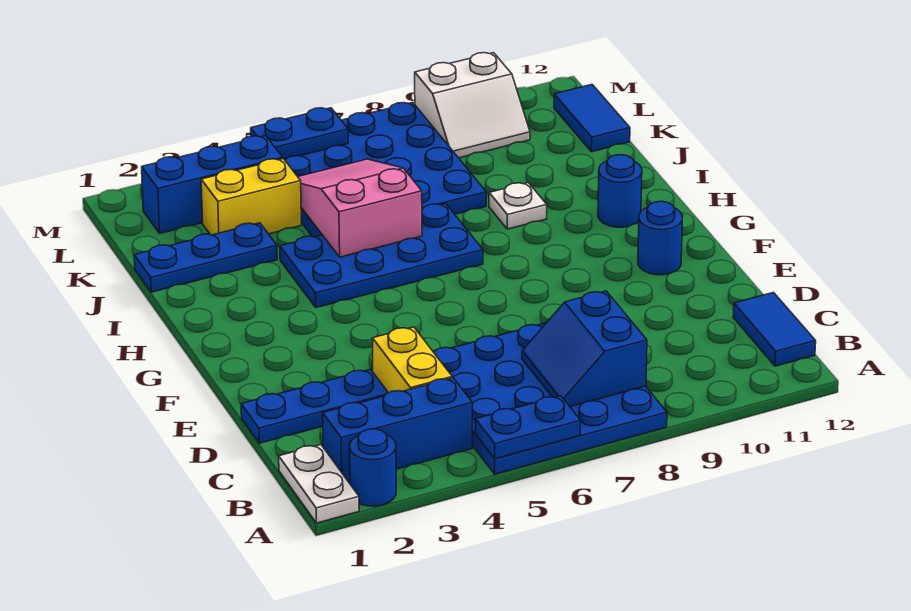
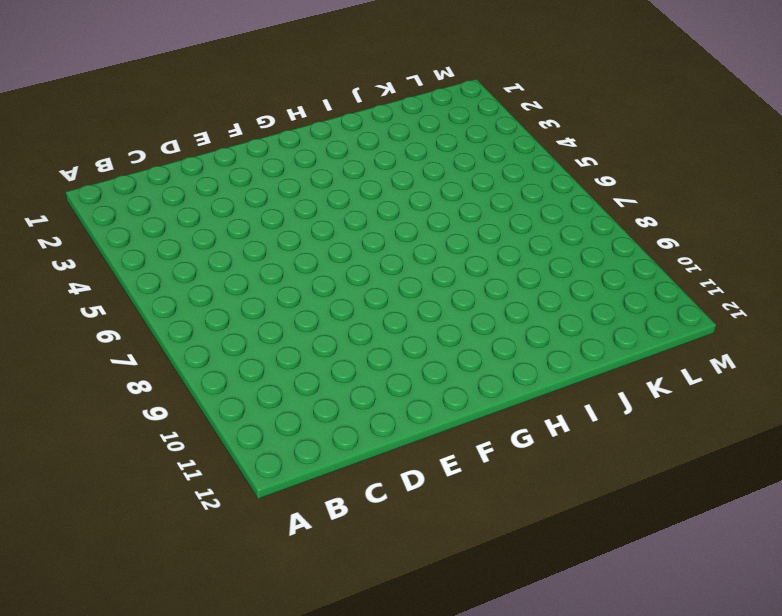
none -> white 1x2 plate [279,445,359,523]
none -> blue 1x1 round brick [350,429,396,506]
none -> blue 4x4 plate [434,323,667,474]

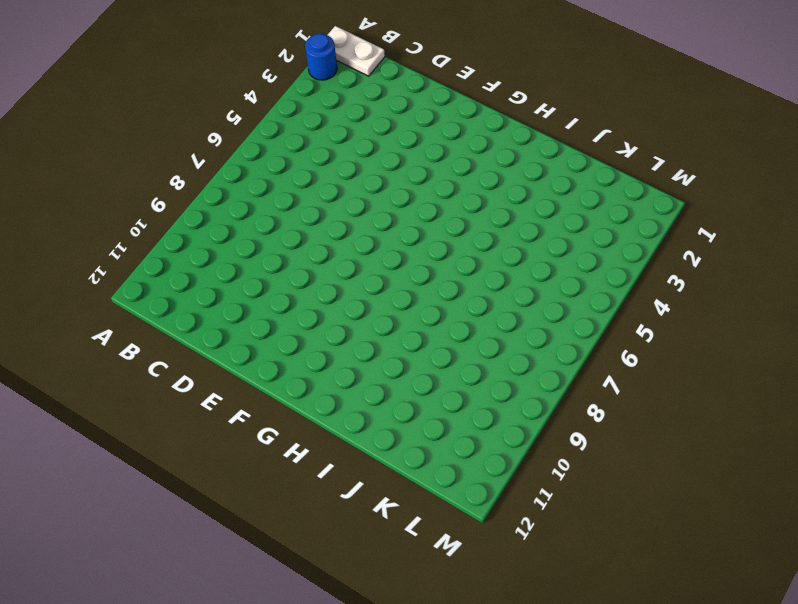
none -> blue 4x4 plate [434,323,667,474]
none -> blue 1x3 brick [323,378,472,482]
none -> blue 1x2 tile [733,293,816,366]

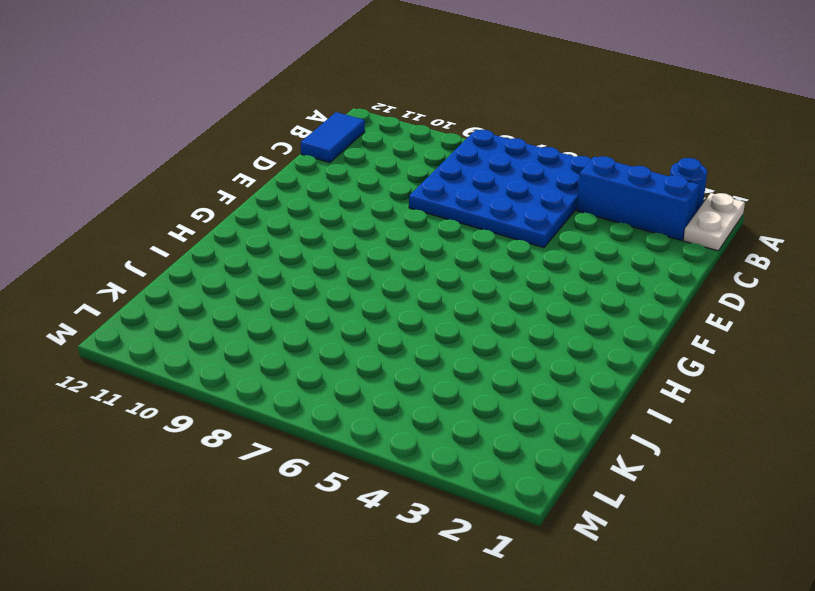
none -> yellow 1x2 brick [372,327,452,393]
none -> blue 1x3 plate [241,369,388,443]
none -> blue 1x1 round brick [638,201,682,275]

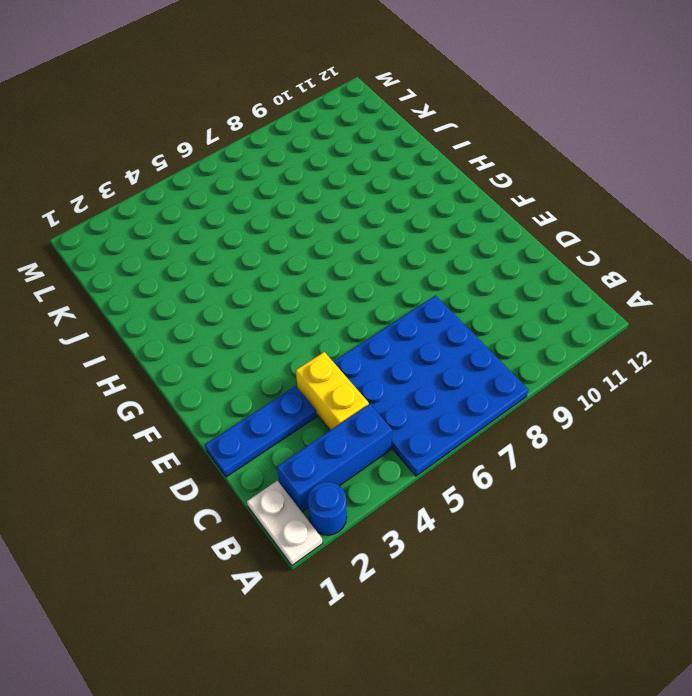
none -> blue 1x2 tile [733,293,816,366]
none -> blue 1x1 round brick [638,201,682,275]
none -> blue 2x4 plate [280,204,483,308]

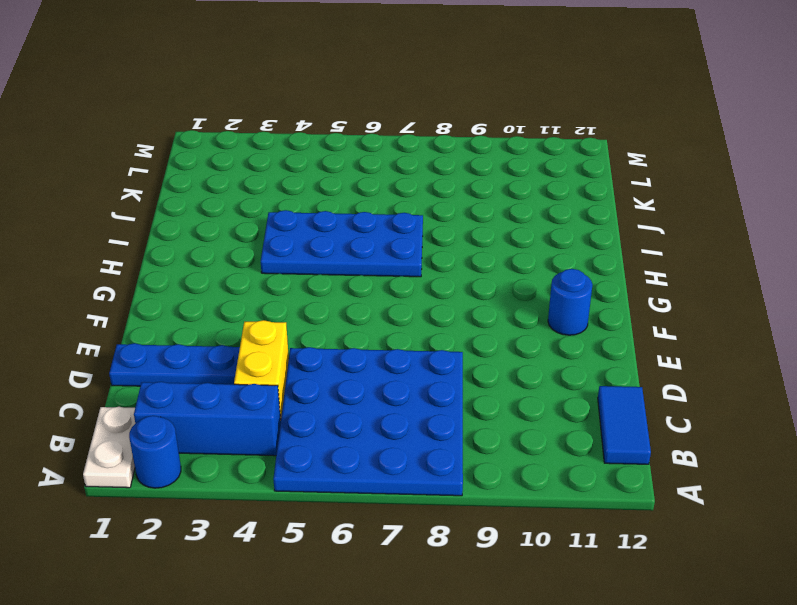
none -> blue 1x1 round brick [598,155,642,227]
none -> white 1x1 plate [489,183,547,229]
none -> blue 1x3 plate [134,223,277,292]

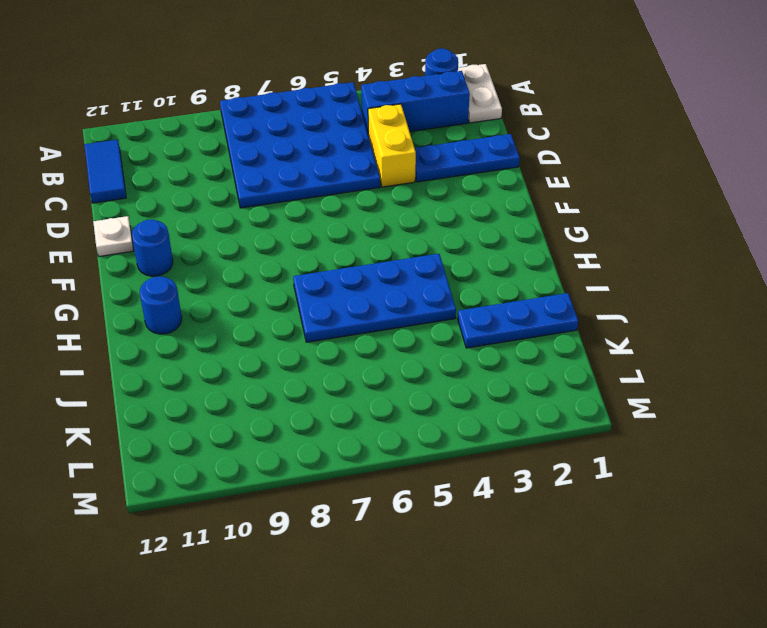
white 1x1 plate [93,216,133,256] -> white 1x1 plate moved to [489,183,547,229]
none -> blue 4x4 plate [285,102,486,237]
none -> yellow 1x2 brick [201,159,301,235]
none -> blue 1x2 tile [554,85,630,152]

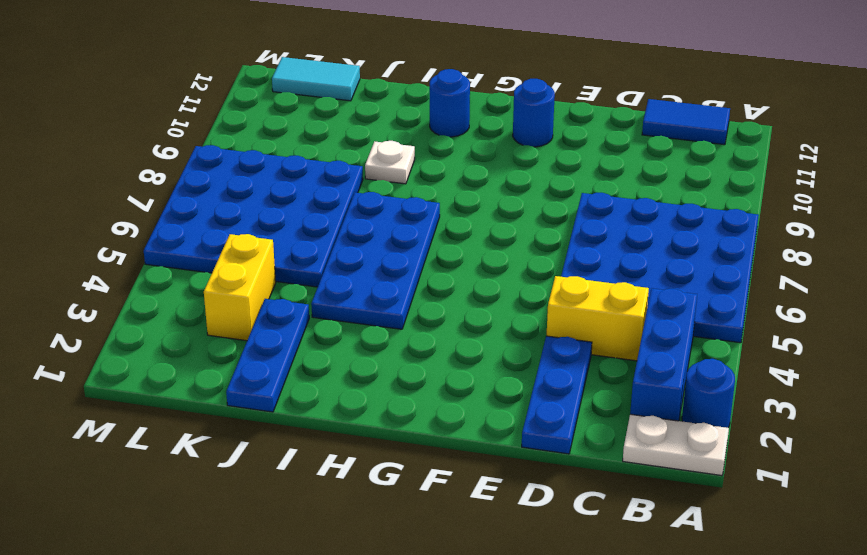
cyan 1x2 tile [272,57,360,101] -> blue 1x2 tile [554,85,630,152]
none -> blue 1x3 brick [142,136,283,234]
none -> white 2x2 slope [415,53,530,158]
none -> blue 1x2 plate [475,396,581,459]

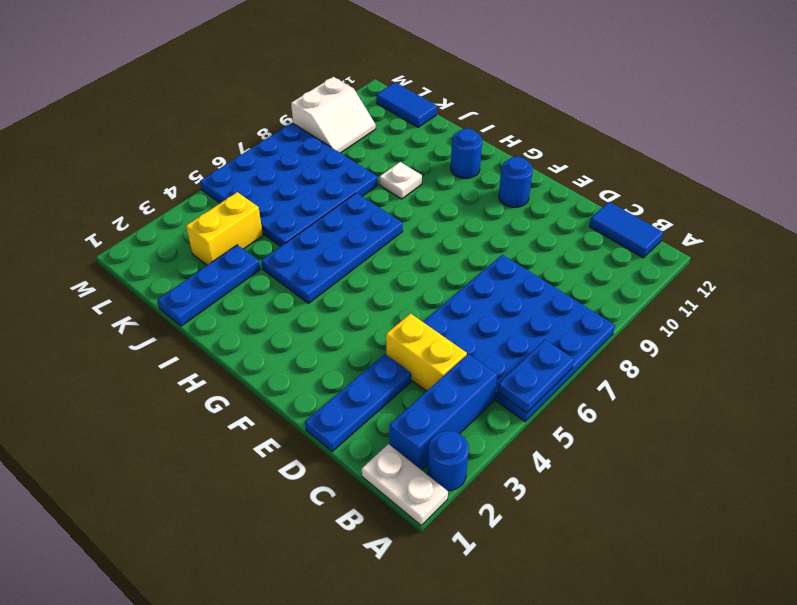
none -> blue 1x3 brick [142,136,283,234]
none -> blue 2x2 slope [522,291,647,407]
none -> pink 2x3 slope [298,159,422,257]

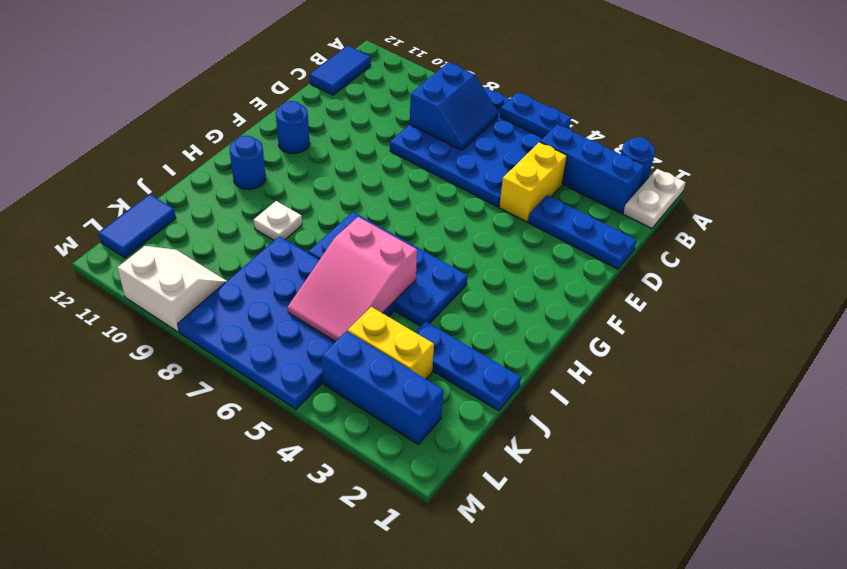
none -> blue 1x2 plate [251,108,348,160]

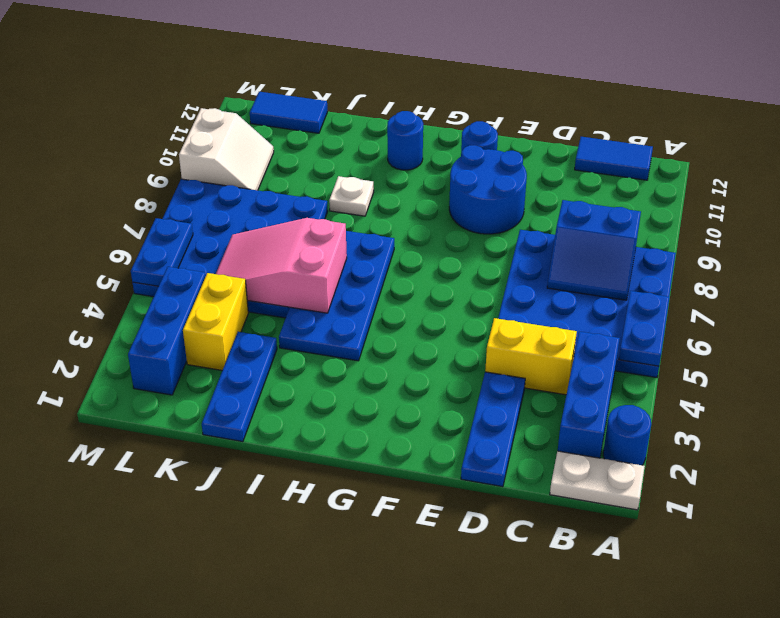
blue 2x2 round brick [449,145,527,234] -> none

